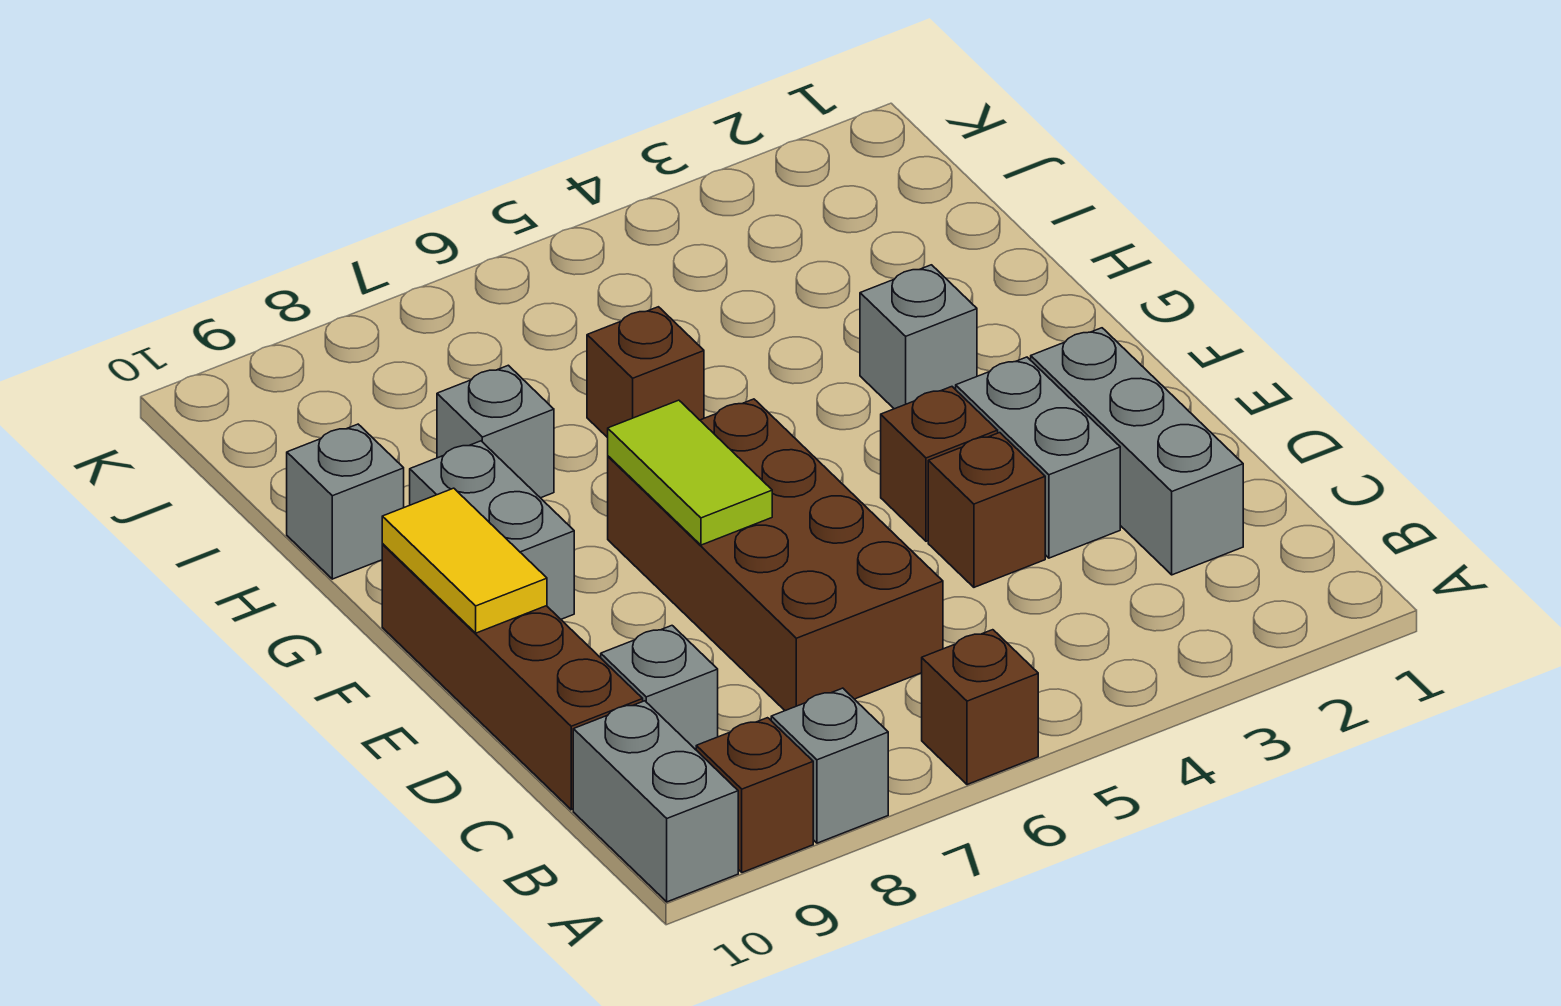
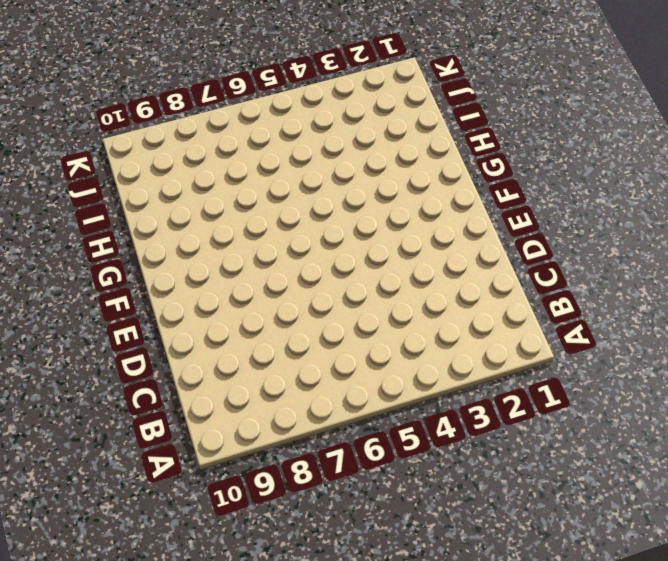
none -> brown 1x1 brick [922,630,1038,785]
none -> grey 1x1 brick [771,688,888,843]
none -> brown 1x1 brick [696,718,813,872]

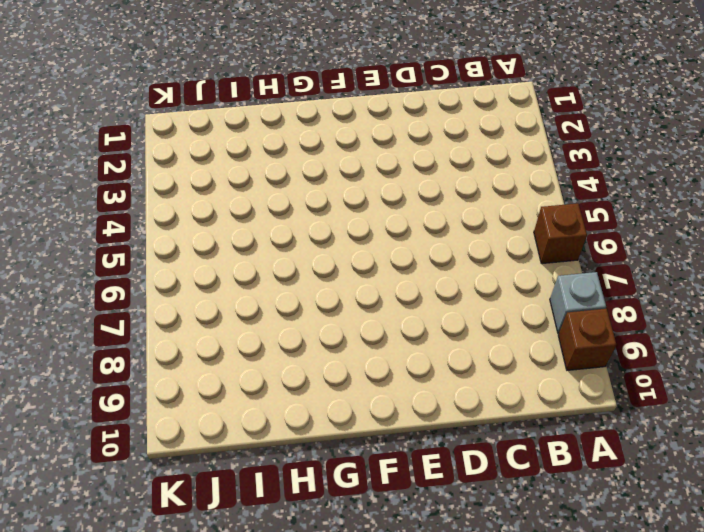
none -> grey 1x2 brick [573,701,738,902]
none -> grey 1x3 brick [1031,328,1243,575]
none -> brown 2x4 brick [608,399,943,711]

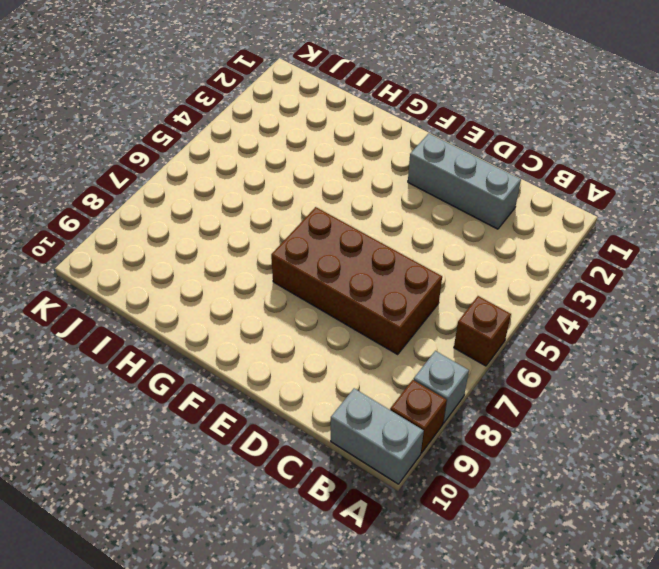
none -> grey 1x1 brick [601,626,718,750]
none -> brown 1x4 brick [382,544,643,810]
none -> grey 1x2 brick [956,357,1120,558]

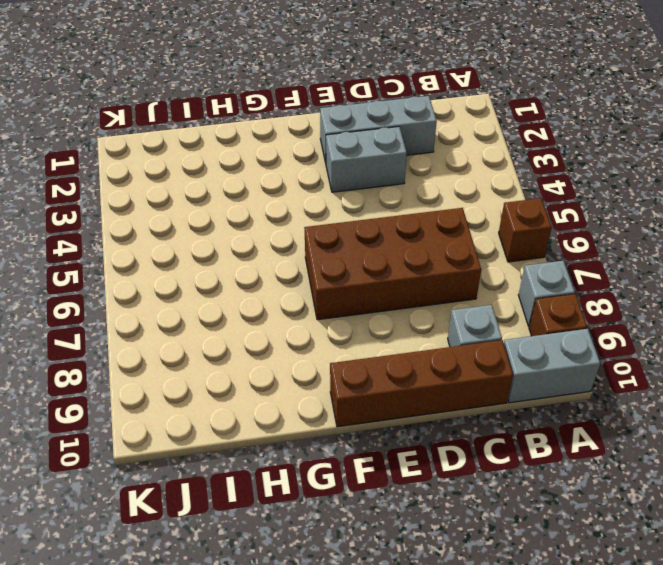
none -> brown 1x1 brick [928,433,1045,587]
none -> brown 1x1 brick [881,387,998,541]
none -> grey 1x2 brick [410,441,574,619]

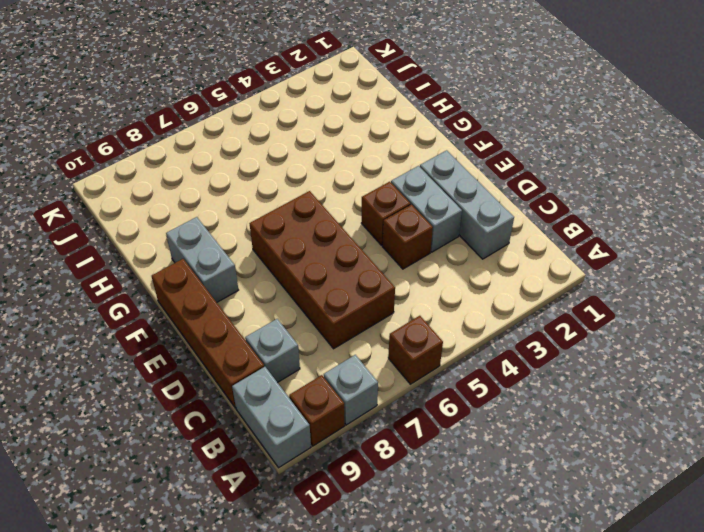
none -> grey 1x1 brick [860,265,977,409]
none -> brown 1x1 brick [587,307,704,438]
none -> grey 1x1 brick [437,365,554,498]

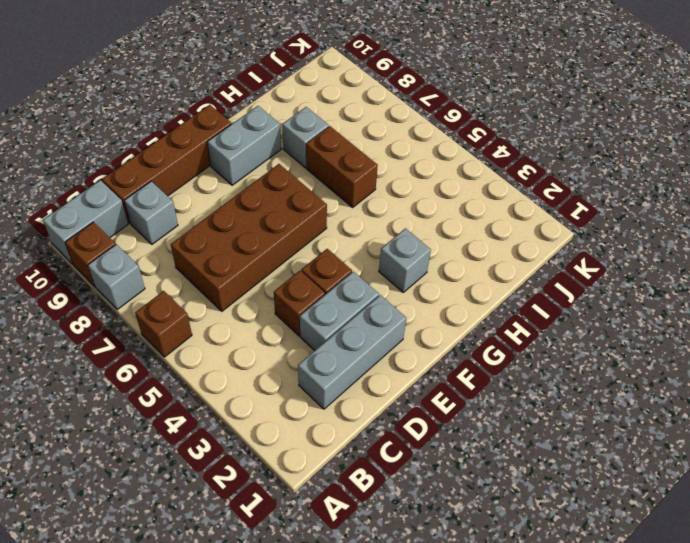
brown 1x2 brick [306,126,378,207] -> brown 1x1 brick [587,307,704,438]
none -> grey 1x1 brick [287,424,404,579]
none -> lime 1x2 tile [608,400,772,545]
none -> yellow 1x2 tile [382,488,547,633]

